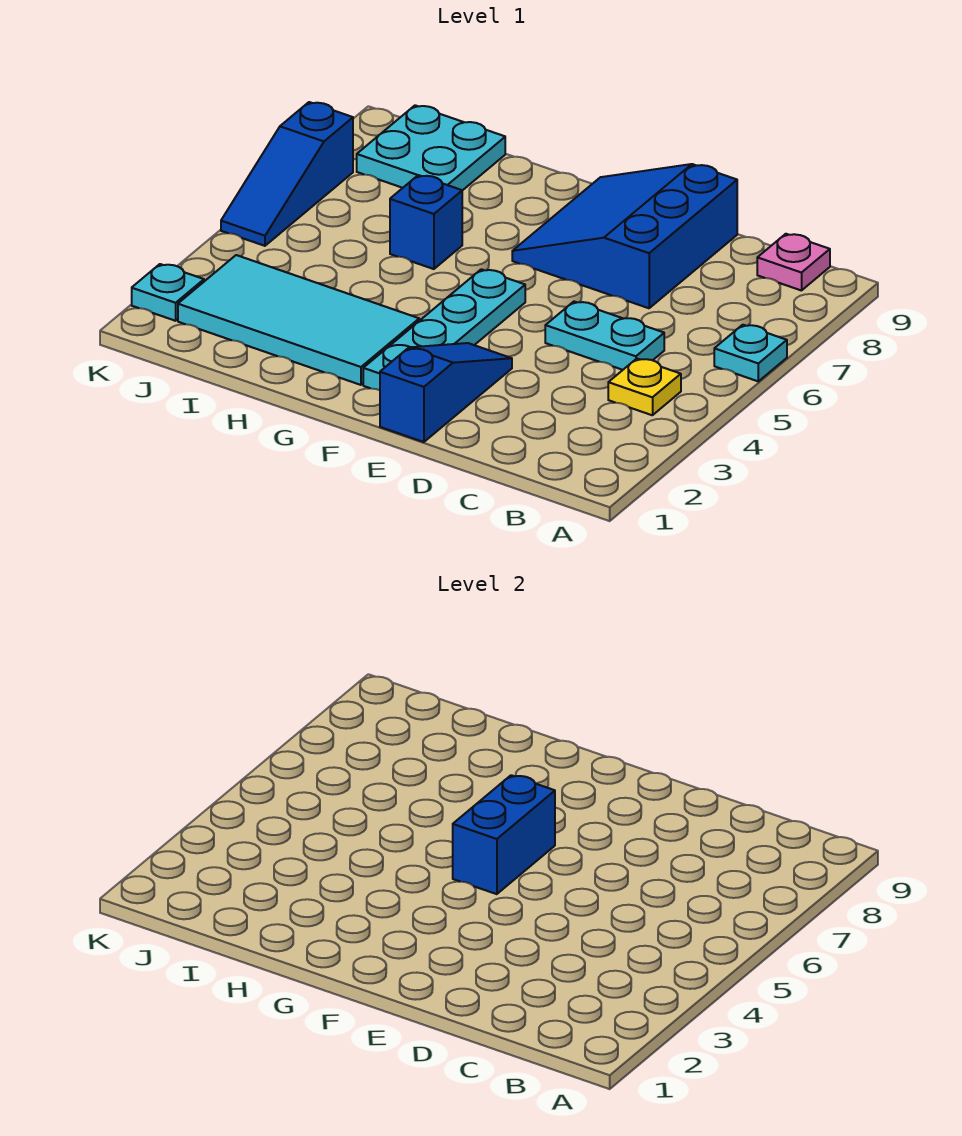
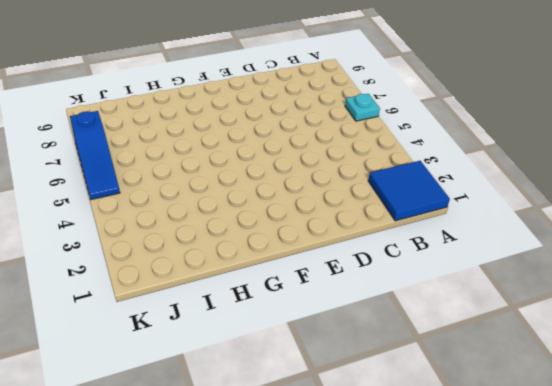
blue 2x2 tile [368,161,450,221] -> none
none -> yellow 1x1 plate [608,359,681,415]
none -> pink 1x1 plate [757,234,830,291]
none -> cyan 1x2 plate [545,302,664,370]

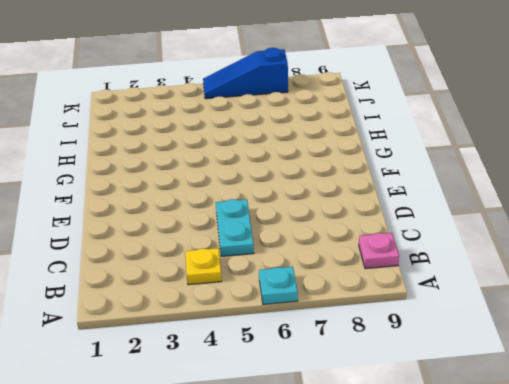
none -> blue 3x3 slope [512,164,737,308]
none -> blue 1x3 slope [380,343,512,442]
none -> cyan 1x4 plate [363,269,525,390]

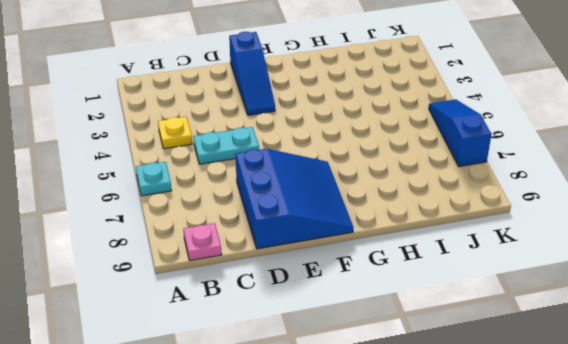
none -> cyan 1x4 plate [363,269,525,390]
none -> cyan 2x4 tile [178,255,419,385]
none -> blue 1x1 brick [390,175,462,269]

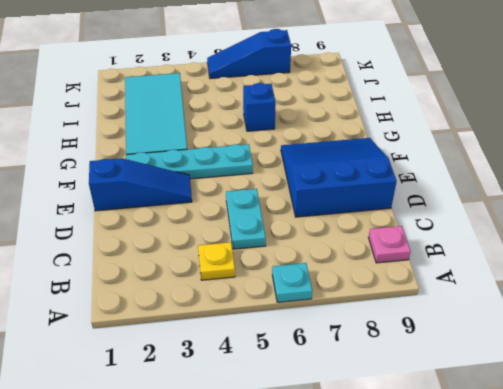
none -> cyan 2x2 plate [357,105,505,191]
none -> cyan 1x1 plate [132,264,204,321]
none -> blue 1x2 brick [453,775,555,894]

